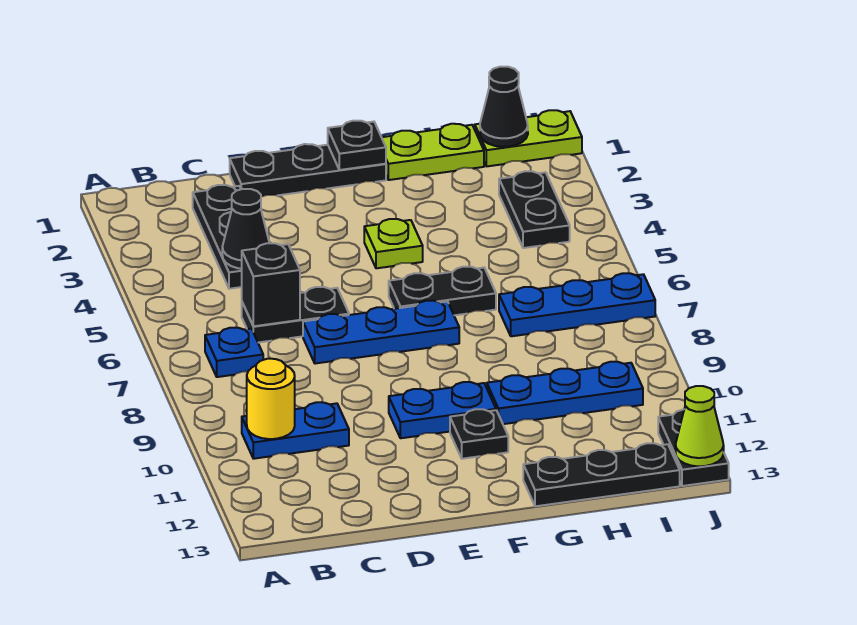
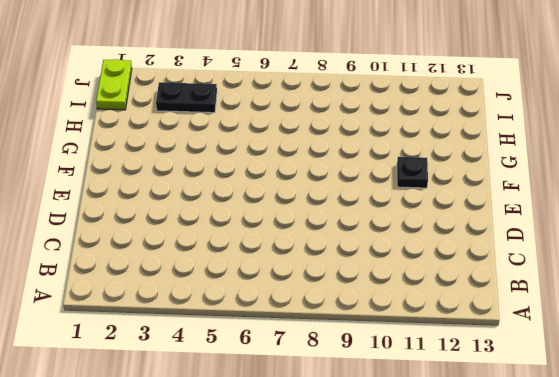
none -> blue 1x1 plate [205,327,263,377]
none -> blue 1x2 plate [242,402,349,459]
none -> black 1x3 plate [193,185,242,289]

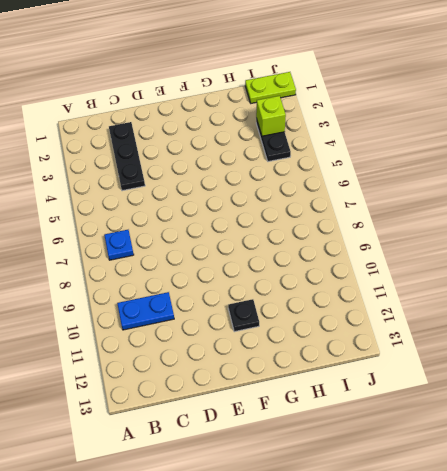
lime 1x1 brick [256,96,286,136] -> none
none -> black 1x2 plate [242,287,349,343]
none -> black 1x3 plate [230,144,386,197]
none -> blue 1x3 plate [303,301,459,364]

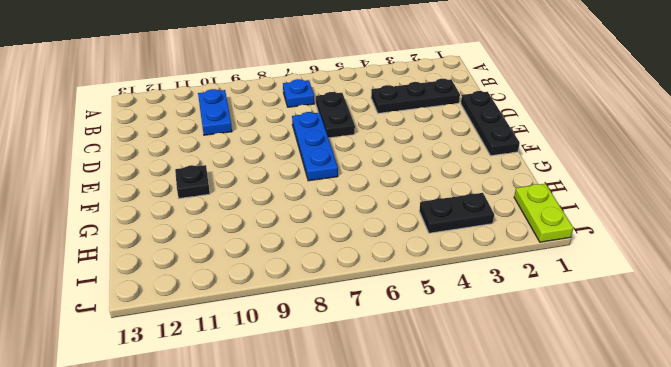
none -> blue 1x2 plate [389,382,496,438]
none -> lime 1x1 plate [364,219,423,268]
none -> black 1x2 plate [389,267,496,315]

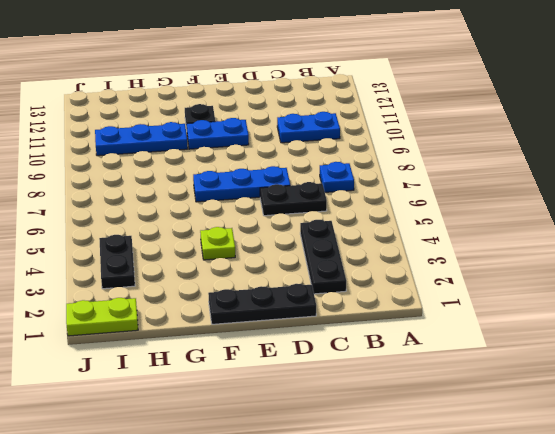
none -> black 1x2 plate [389,267,496,315]
none -> lime 1x2 plate [382,124,484,180]
none -> black 1x3 plate [523,443,680,506]

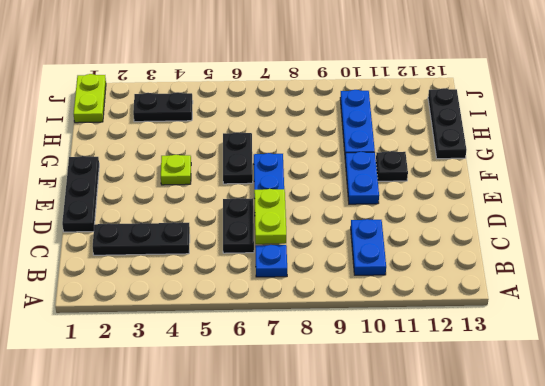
lime 1x2 plate [254,189,286,244] -> lime 1x2 plate moved to [382,124,484,180]
none -> blue 1x3 plate [499,273,655,336]
none -> black 1x2 plate [658,409,729,486]
none -> yellow 1x1 round brick [247,359,295,439]

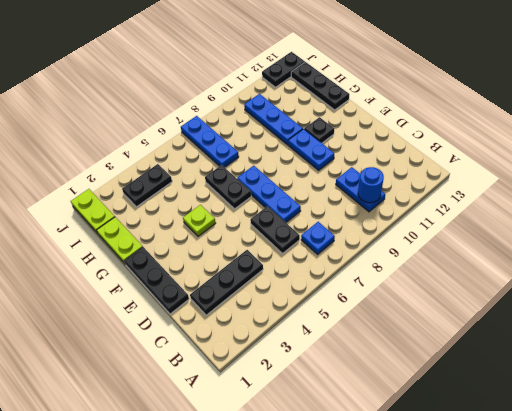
blue 1x1 round brick [358,167,384,203] -> yellow 1x1 round brick [247,359,295,439]
none -> black 1x1 cone [222,189,269,269]
none -> black 1x1 brick [242,243,300,326]
none -> black 1x1 plate [328,121,386,170]

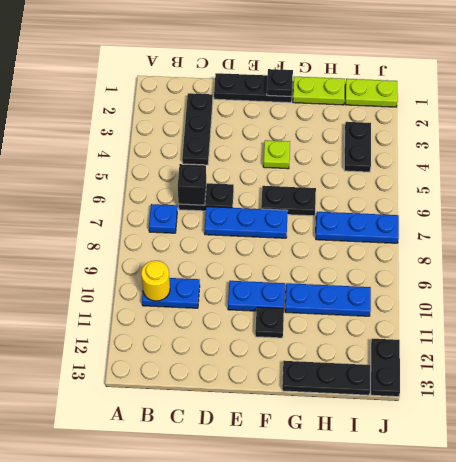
none -> black 1x1 cone [222,189,269,269]
none -> black 1x1 cone [480,67,528,147]
none -> lime 1x1 cone [676,386,724,466]

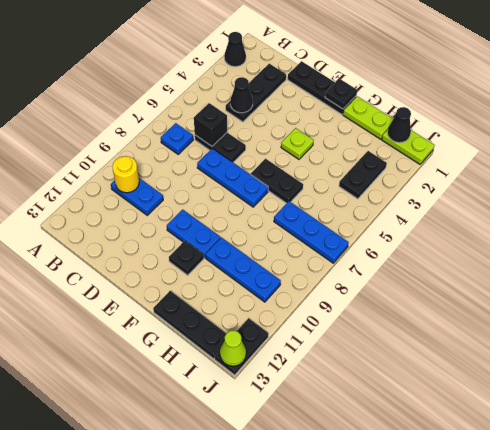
black 1x1 cone [224,32,246,67] -> none

